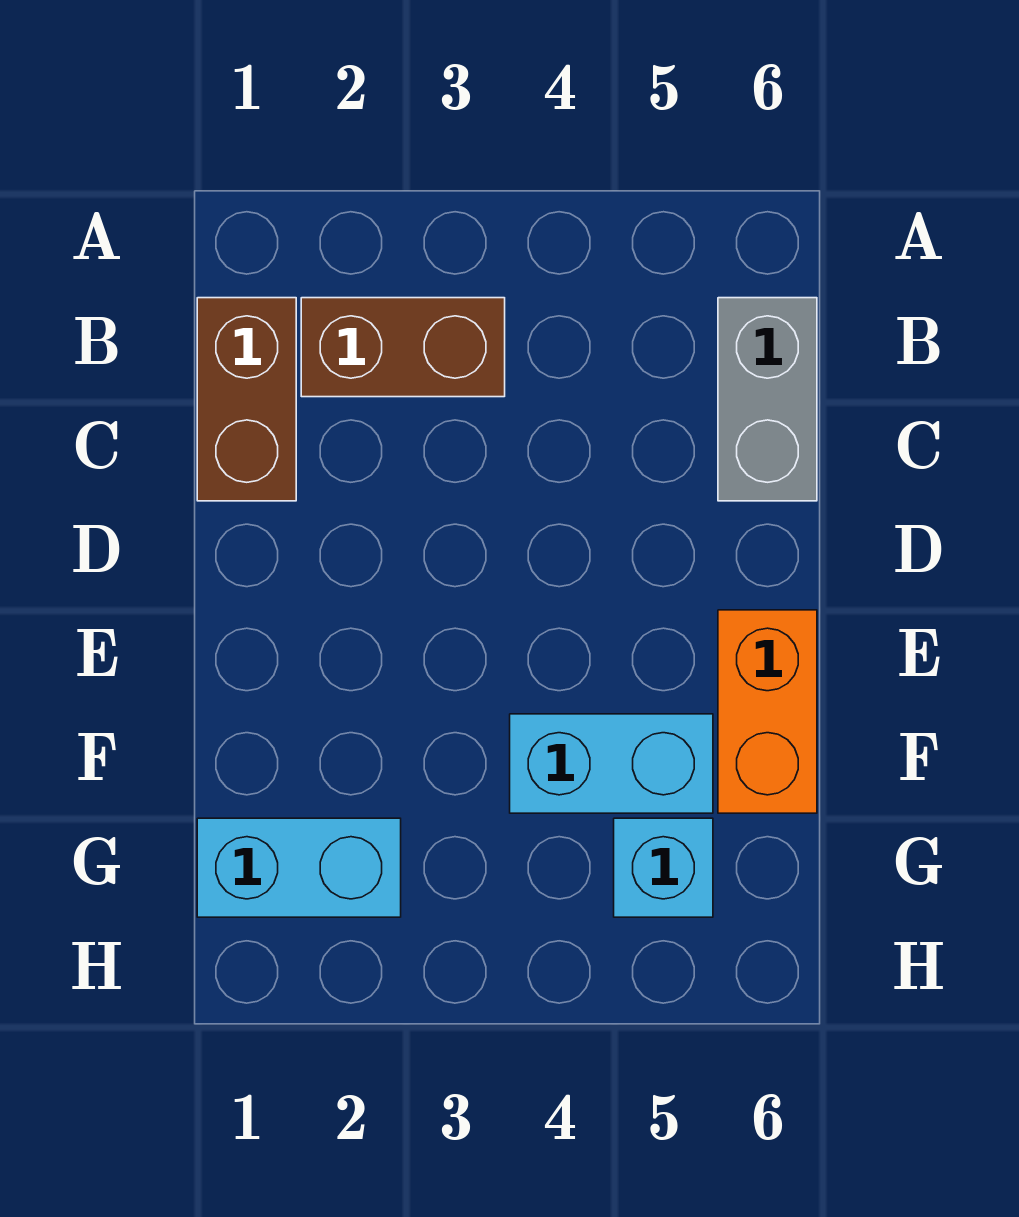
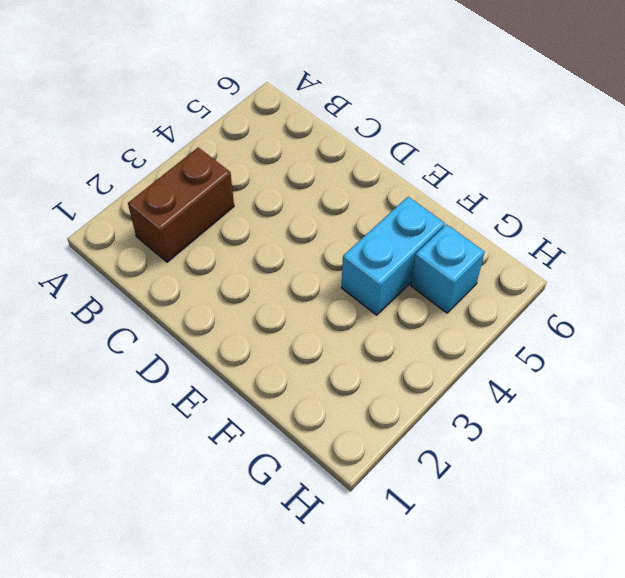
none -> brown 1x2 brick [197,298,296,501]
none -> grey 1x2 brick [718,298,817,501]

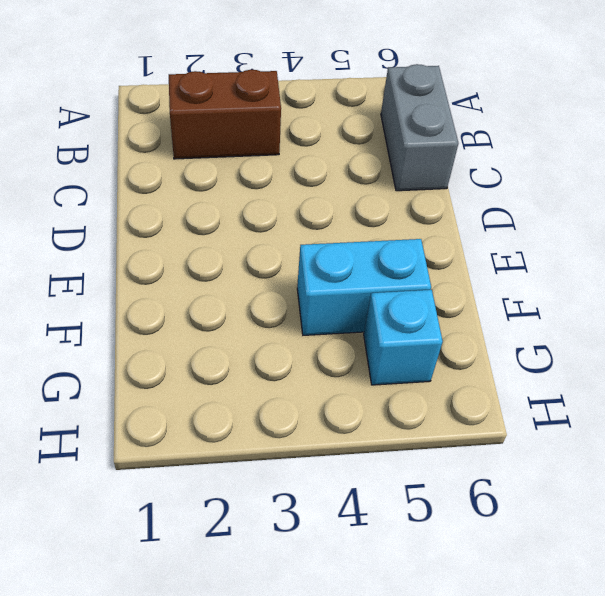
none -> brown 1x2 brick [197,298,296,501]
none -> orange 1x2 brick [718,610,817,813]

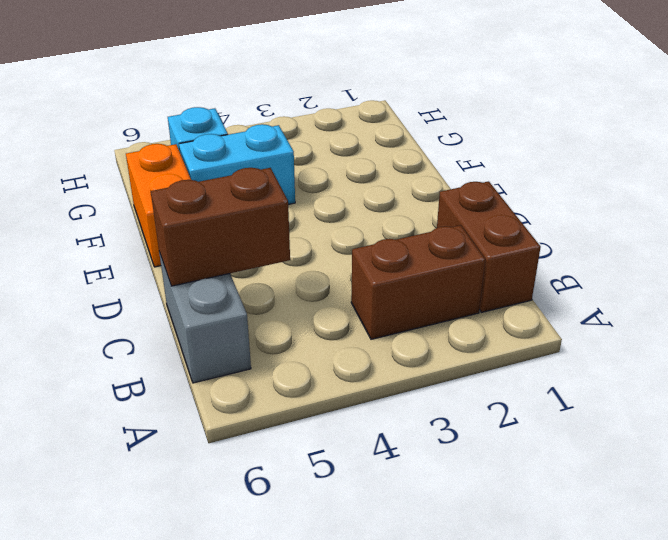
brown 1x2 brick [151,168,290,286] -> none
none -> cyan 1x2 brick [197,818,401,917]

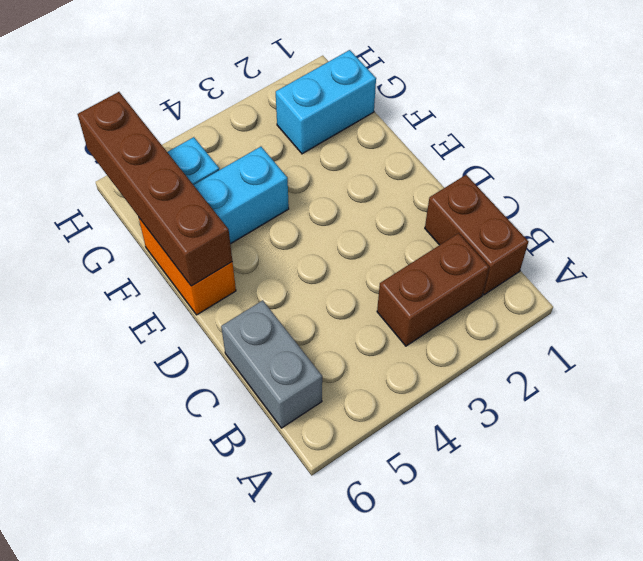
brown 1x4 brick [78,92,232,286] -> none

